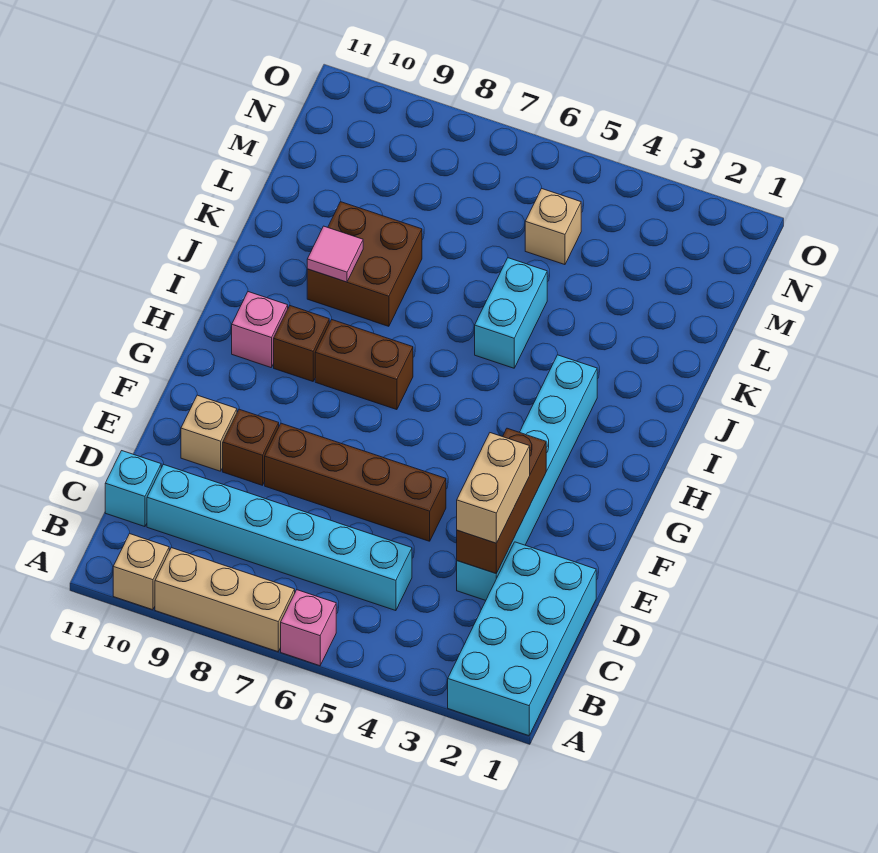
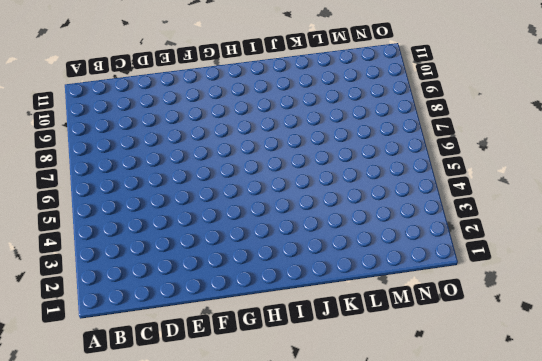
none -> cyan 2x4 brick [448,542,596,736]
none -> pink 1x1 brick [281,590,336,666]
none -> tan 1x3 brick [155,547,295,652]

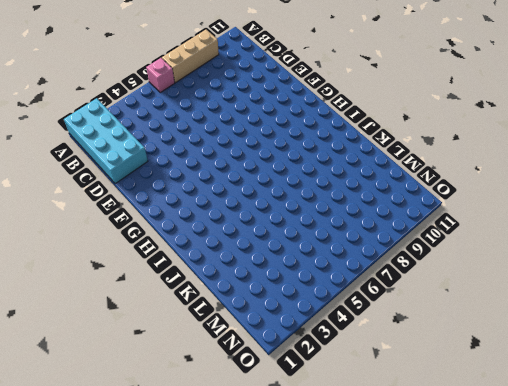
none -> tan 1x1 brick [113,534,169,610]
none -> cyan 1x6 brick [147,464,412,611]
none -> cyan 1x1 brick [105,451,161,527]

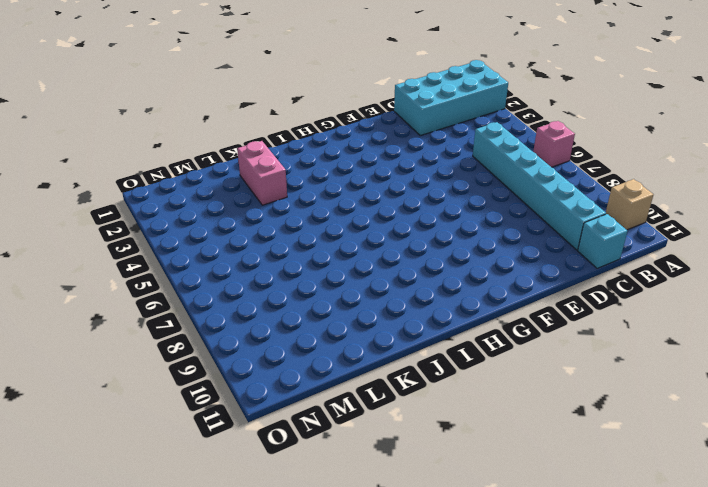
pink 1x2 brick [237,141,287,205] -> none
none -> tan 1x3 brick [155,547,295,652]
none -> cyan 1x6 brick [457,355,597,600]
none -> brown 1x4 brick [265,423,446,541]

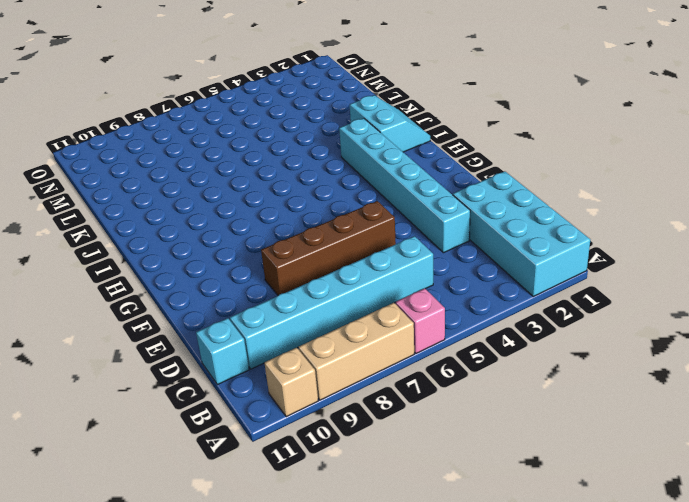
cyan 2x2 slope [350,95,430,152] -> none
none -> brown 1x1 brick [223,409,279,485]
none -> tan 1x1 brick [181,395,237,471]
none -> brown 1x2 brick [315,320,413,410]

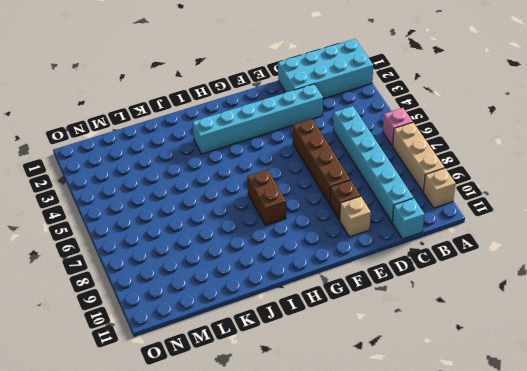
none -> brown 1x1 brick [274,306,329,381]
none -> pink 1x1 brick [232,292,288,367]
none -> cyan 1x2 brick [475,258,547,368]

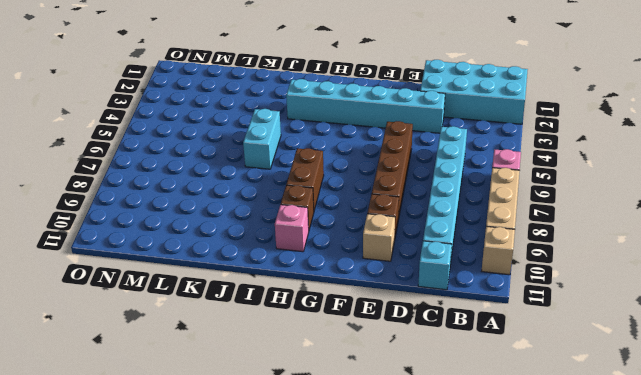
cyan 1x2 brick [243,109,281,169] -> cyan 1x2 brick turned to [475,258,547,368]
none -> brown 2x2 brick [307,202,422,326]
none -> tan 1x1 brick [525,189,581,265]
none -> brown 1x3 brick [457,428,546,574]

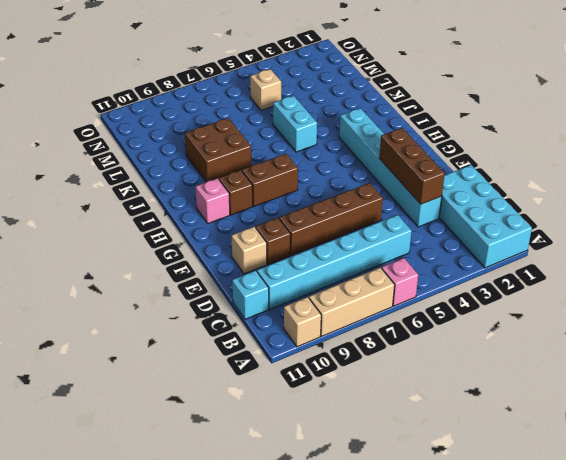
none -> pink 1x1 tile [307,226,363,282]
none -> tan 1x2 brick [457,433,530,543]

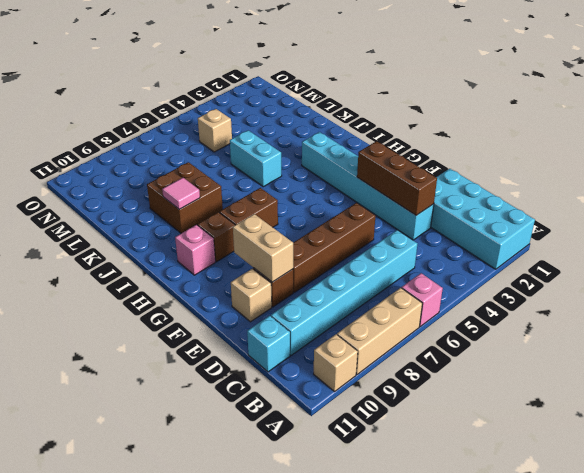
tan 1x2 brick [233,214,293,282] -> tan 1x2 brick moved to [457,433,530,543]

